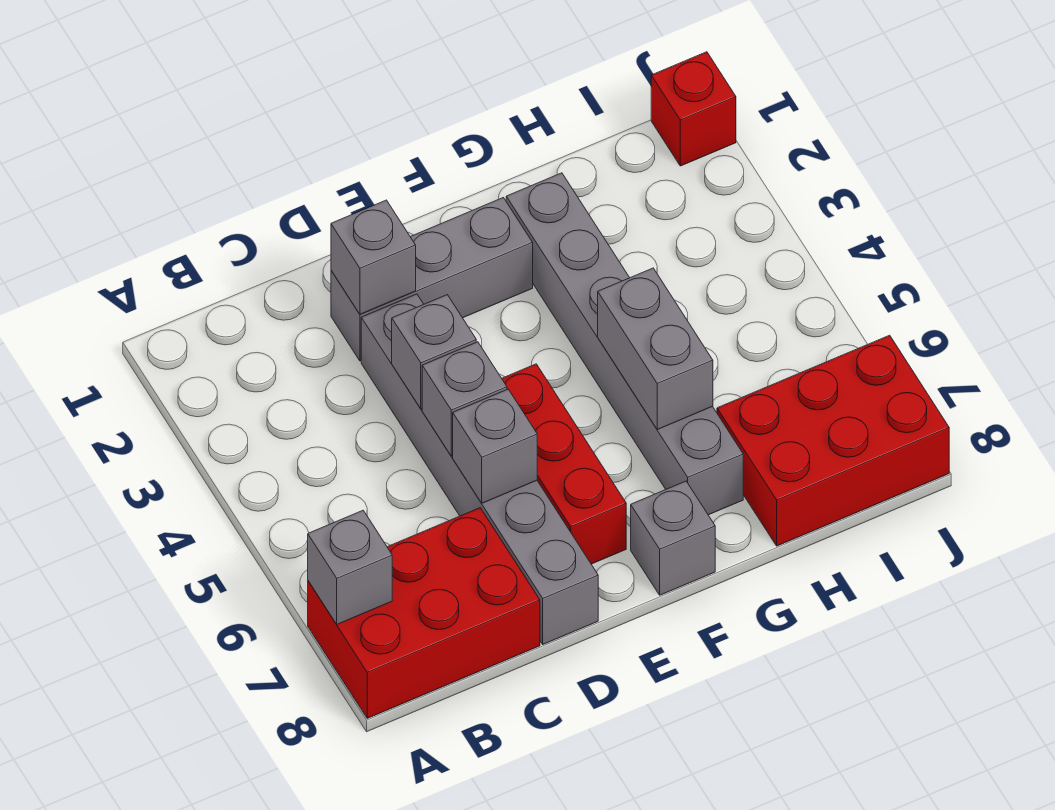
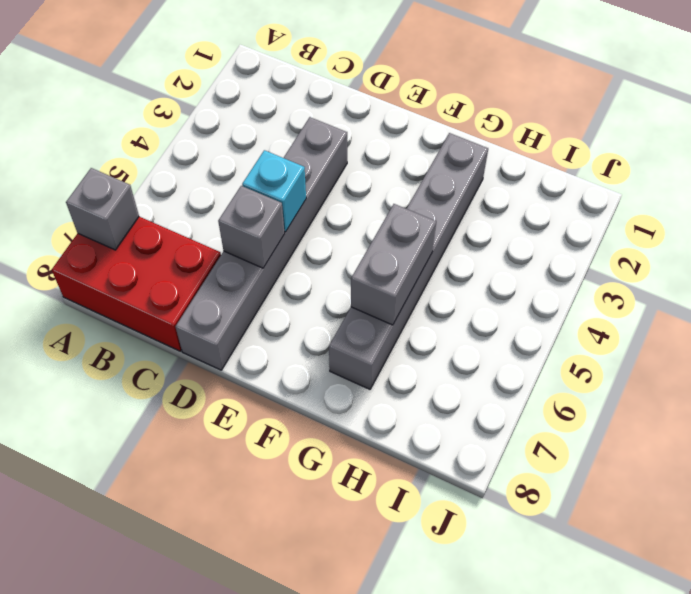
cyan 1x1 brick [242,150,306,232] -> grey 1x1 brick [422,342,507,456]
none -> grey 1x3 brick [331,198,533,361]
none -> red 1x3 brick [502,364,626,564]
none -> grey 1x1 brick [631,481,715,595]

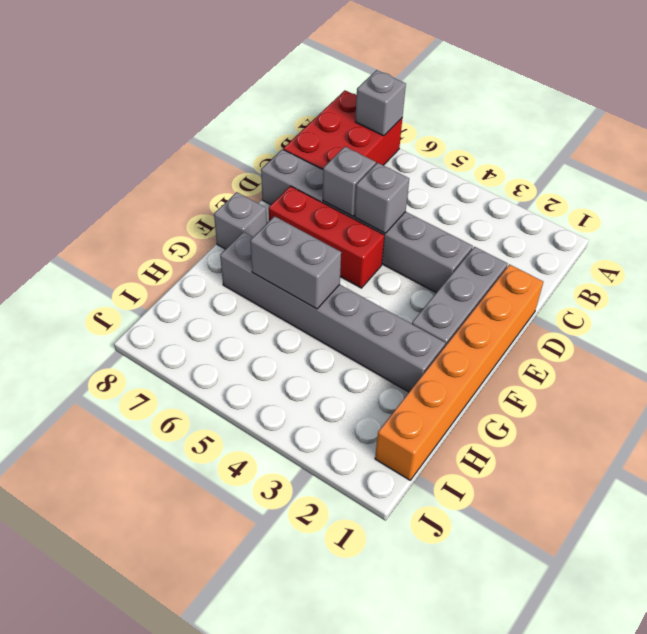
orange 1x6 brick [375,265,543,480] -> none
none -> red 2x3 brick [717,335,949,546]
none -> red 1x1 brick [651,52,736,166]
none -> grey 1x1 brick [331,200,416,314]

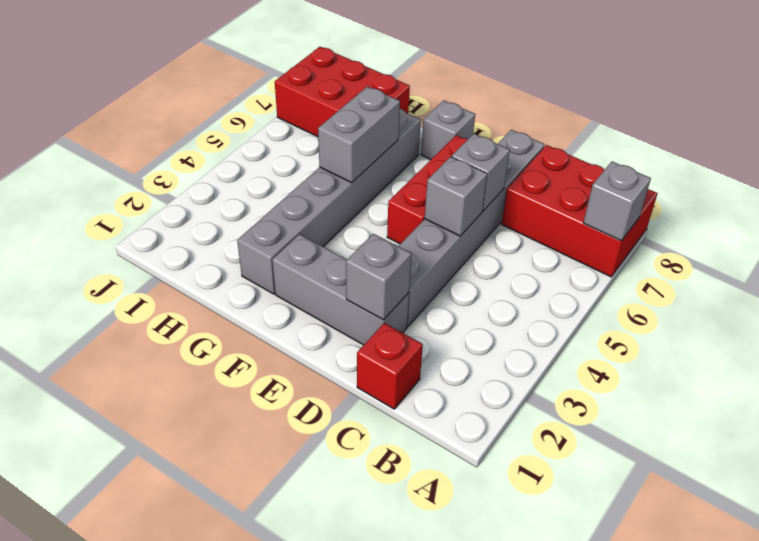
red 1x1 brick [357,323,423,409] -> red 1x1 brick moved to [651,52,736,166]
none -> grey 1x1 brick [392,295,476,409]

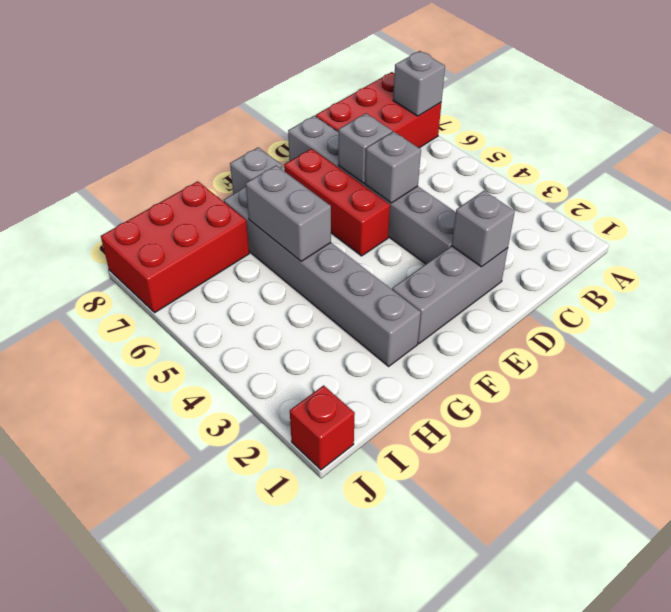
none -> grey 1x1 brick [392,295,476,409]

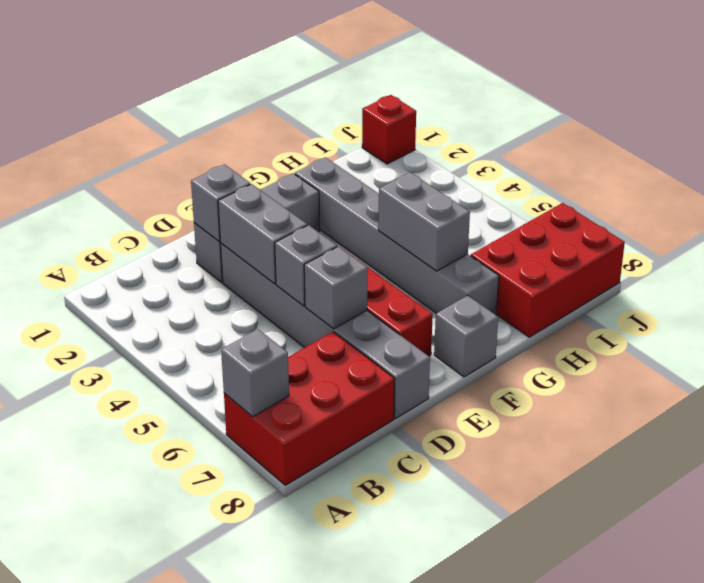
grey 1x2 brick [218,184,307,284] -> grey 1x1 brick [392,295,476,409]

